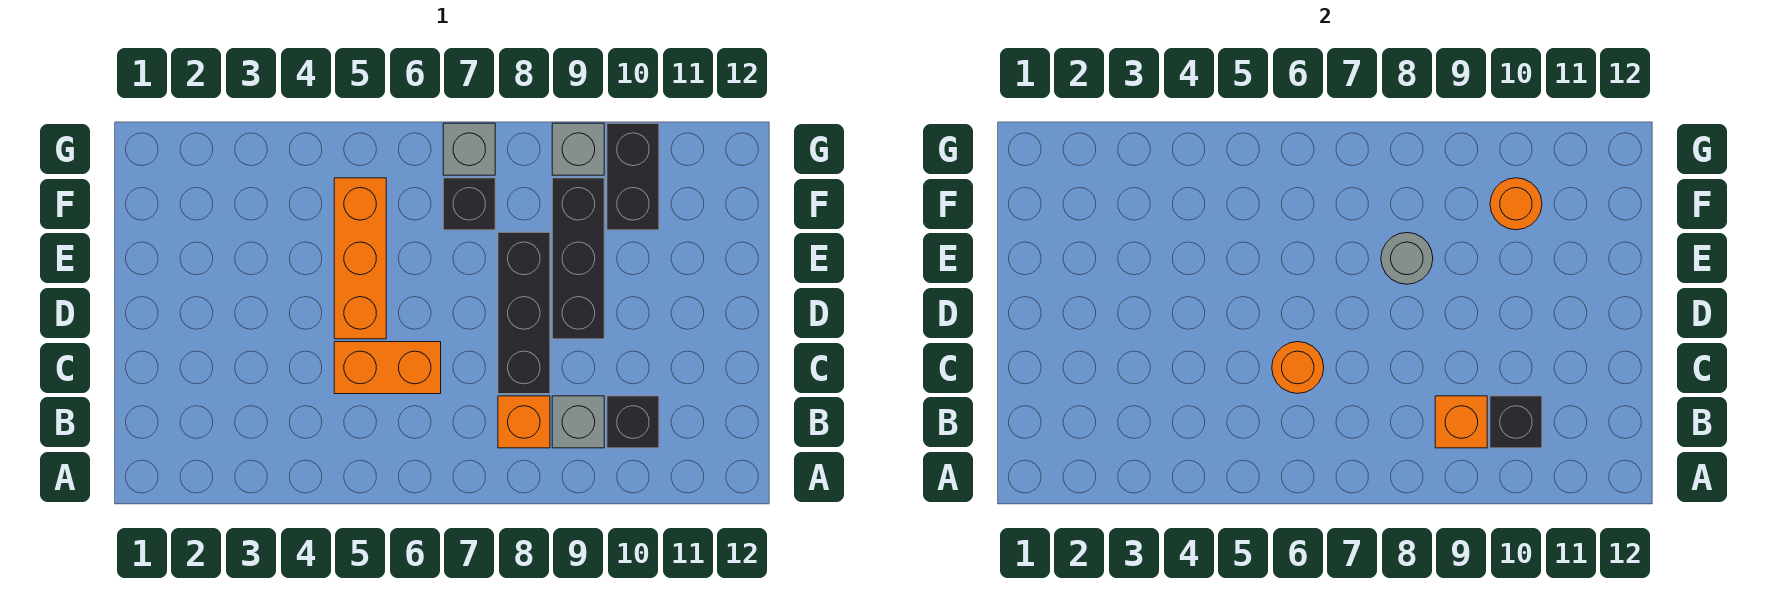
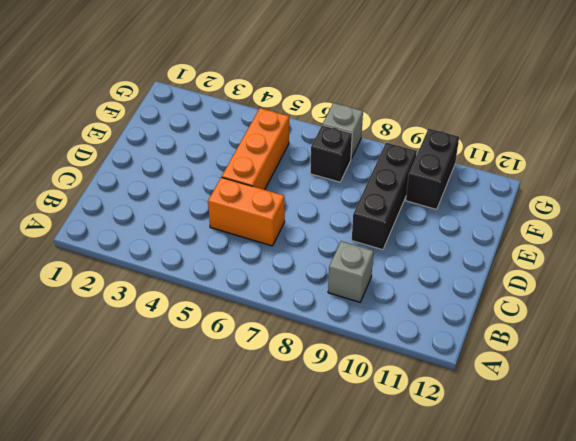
none -> orange 1x1 brick [498,396,550,448]
none -> black 1x1 brick [607,396,659,448]
none -> black 1x3 brick [498,232,550,394]

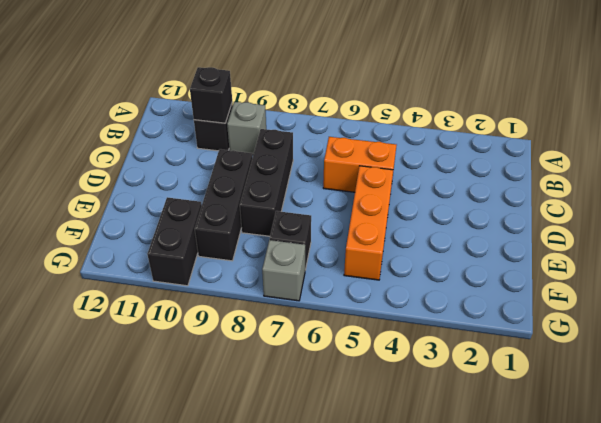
none -> orange 1x1 brick [498,396,550,448]
none -> grey 1x1 brick [552,123,604,175]
none -> orange 1x1 brick [1435,396,1487,448]

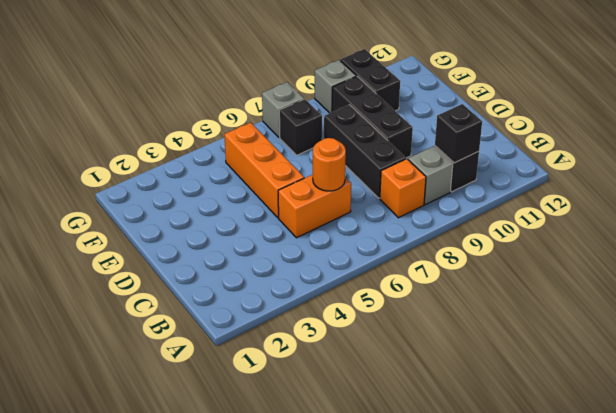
none -> orange 1x1 brick [1435,396,1487,448]
none -> grey 1x1 round brick [1381,233,1433,284]
none -> orange 1x1 round brick [1490,178,1542,230]

